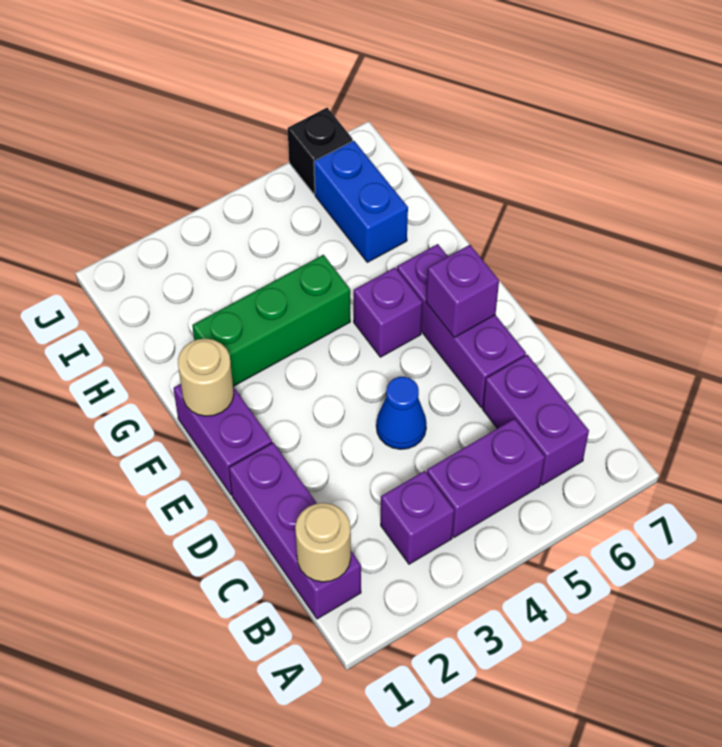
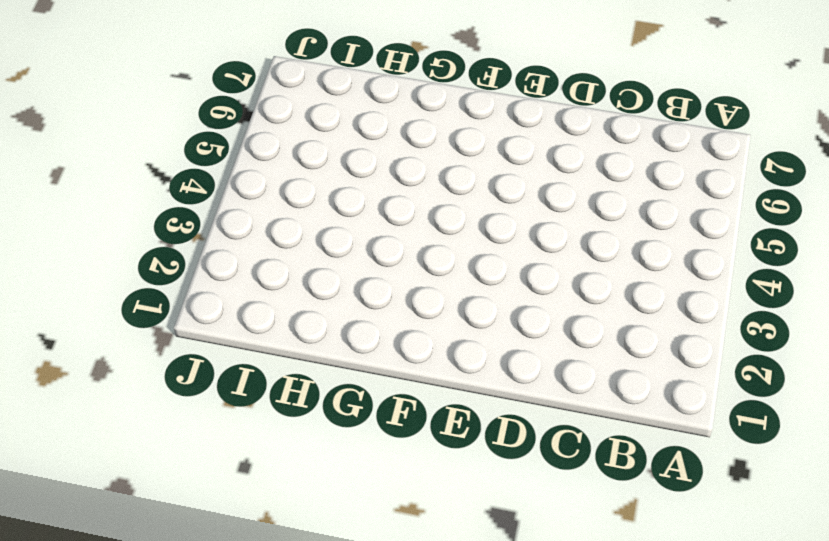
none -> purple 1x3 brick [229,443,361,619]
none -> purple 1x1 brick [381,471,454,564]
none -> purple 1x2 brick [427,419,545,537]

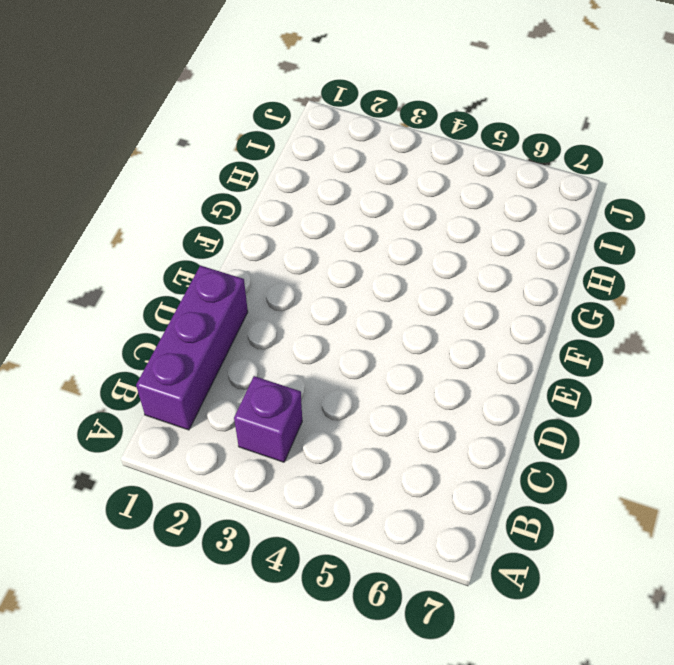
none -> purple 1x2 brick [427,419,545,537]
none -> purple 1x2 brick [483,355,589,485]
none -> blue 1x1 cone [376,377,427,449]

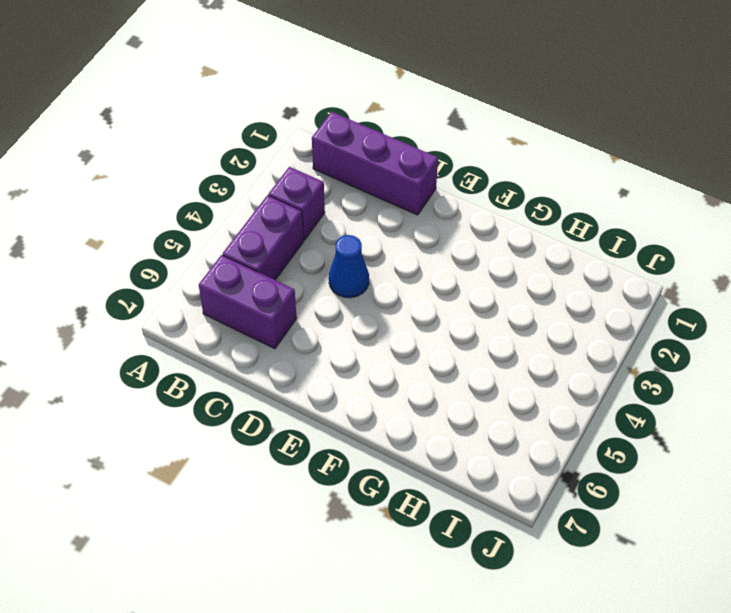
none -> purple 1x3 brick [397,244,526,408]
none -> purple 1x2 brick [173,384,272,495]
none -> purple 1x1 brick [354,267,423,357]

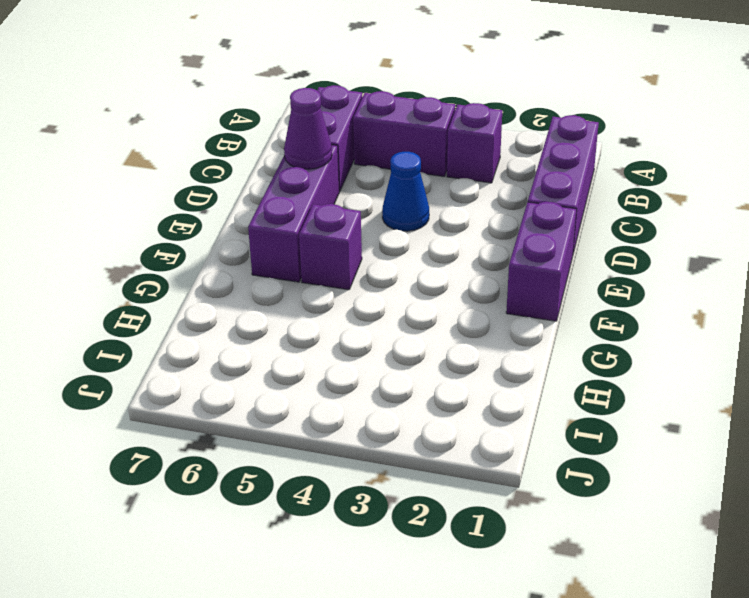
purple 1x1 cone [284,88,332,169] -> none
none -> green 1x3 brick [192,255,350,386]
none -> blue 1x2 brick [314,141,408,262]
none -> black 1x1 brick [288,108,353,194]

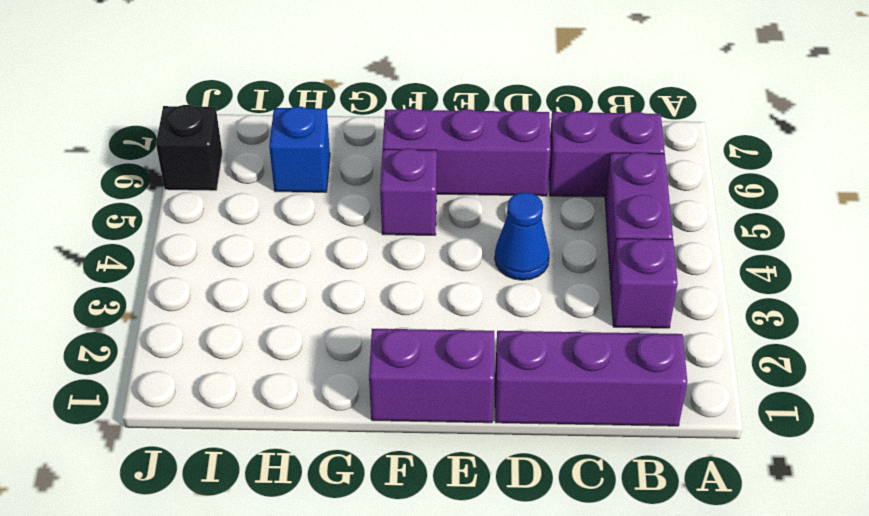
blue 1x1 brick [269,107,330,192] -> blue 1x2 brick [314,141,408,262]
none -> green 1x3 brick [192,255,350,386]
none -> tan 1x1 round brick [295,503,351,582]
none -> purple 1x1 brick [426,245,499,337]

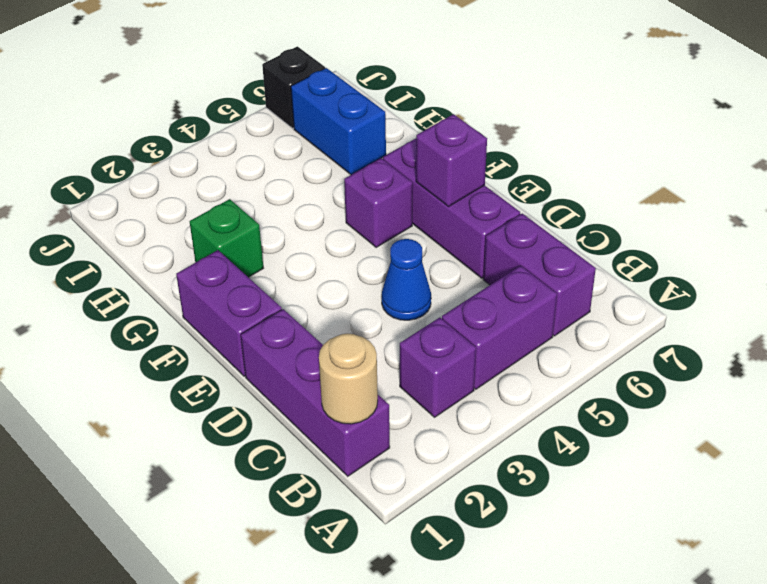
green 1x1 brick [190,199,263,277] -> green 1x3 brick [192,255,350,386]
none -> tan 1x1 round brick [178,339,234,416]

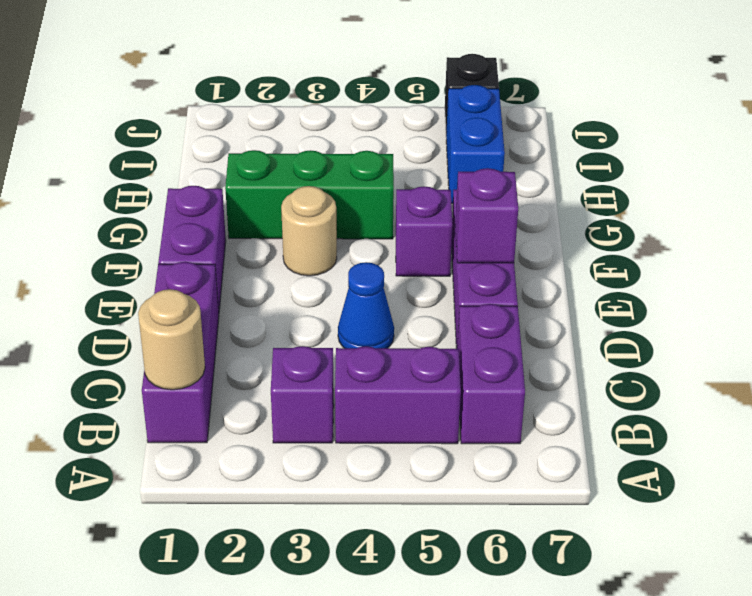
tan 1x1 round brick [281,186,337,276] -> tan 1x1 round brick moved to [178,339,234,416]

